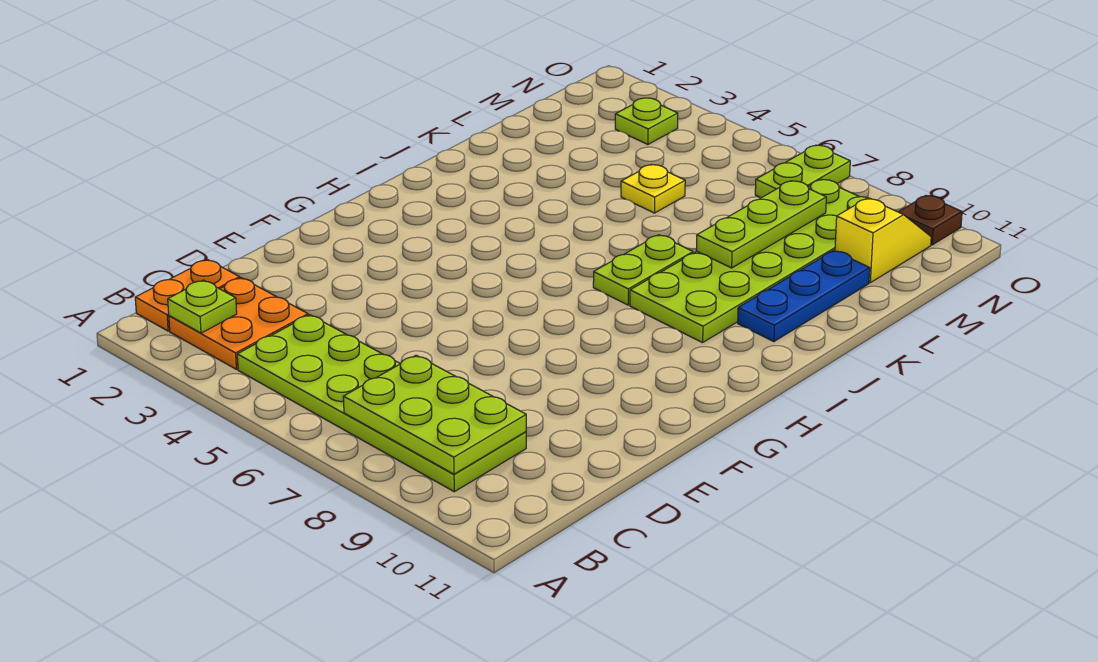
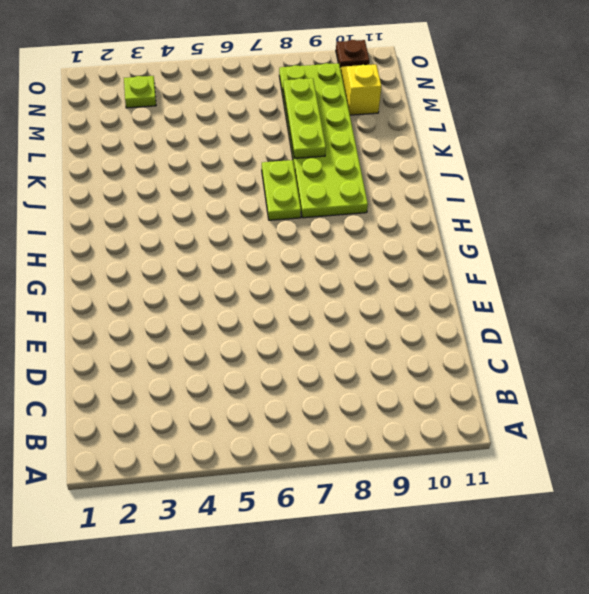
none -> orange 1x2 plate [135,260,240,331]
none -> orange 2x2 plate [169,278,308,369]
none -> lime 2x6 plate [237,315,526,492]

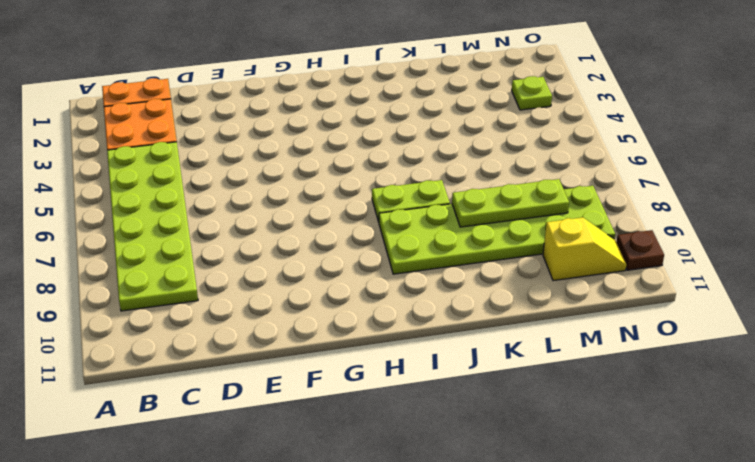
none -> blue 1x3 plate [738,251,870,342]
none -> yellow 1x1 plate [621,164,685,213]
none -> lime 1x2 plate [755,145,850,198]

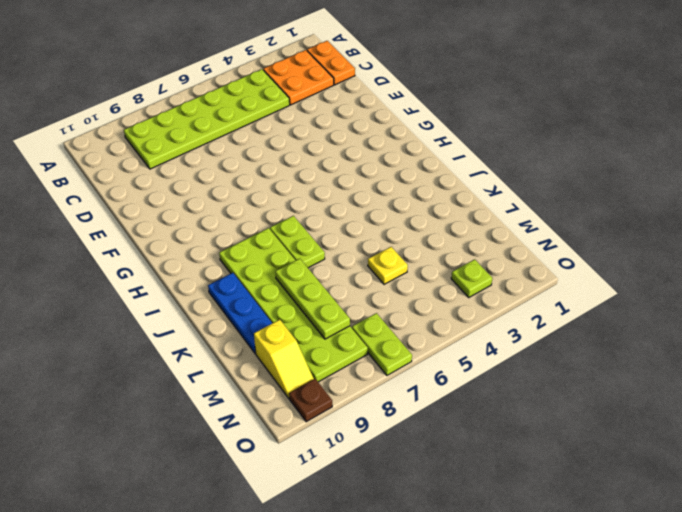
none -> lime 1x1 plate [168,280,237,333]
none -> lime 2x3 plate [343,355,526,474]

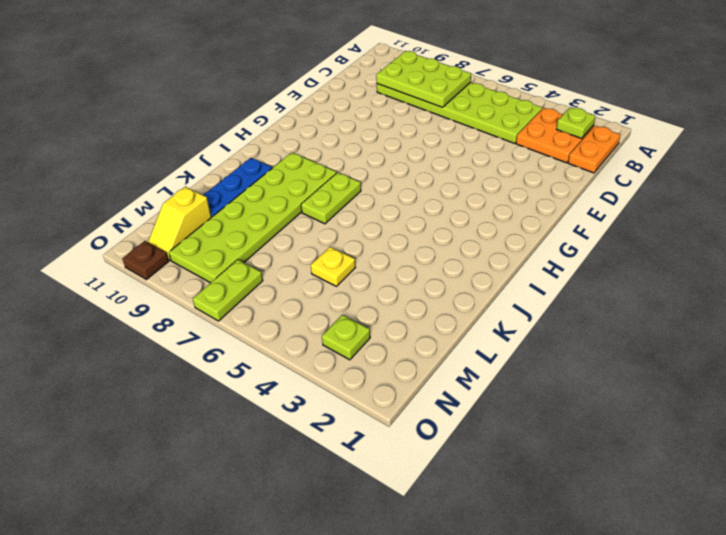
none -> lime 1x3 plate [696,181,826,268]

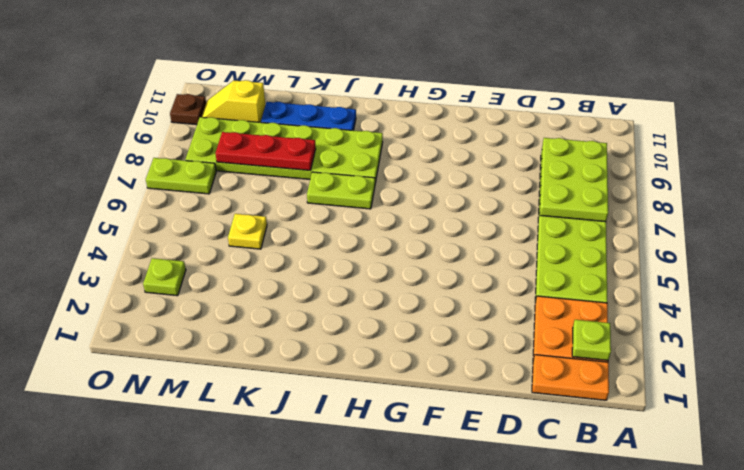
red 1x3 plate [215,132,316,171] -> lime 1x3 plate [696,181,826,268]

